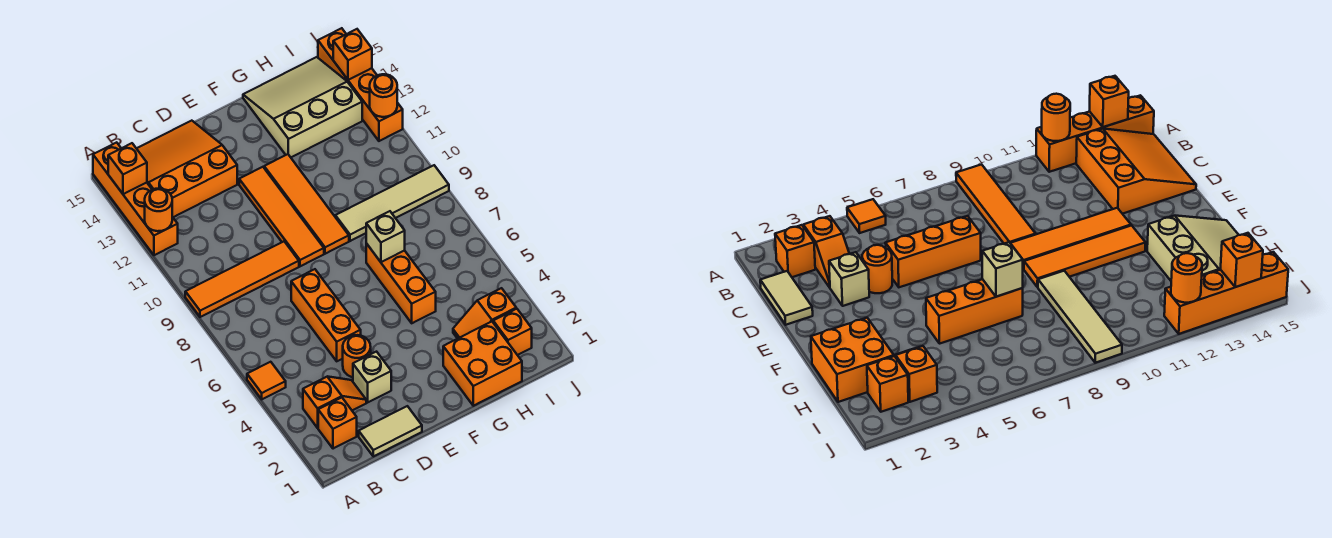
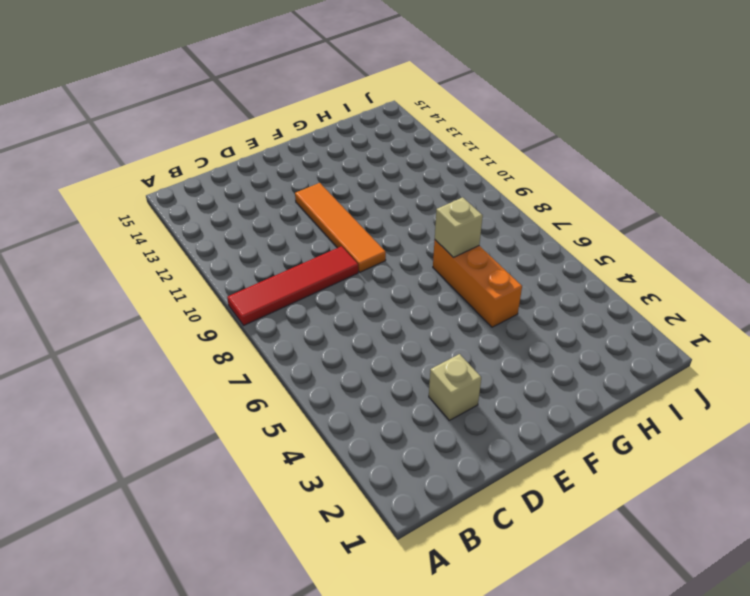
red 1x4 tile [227,246,358,325] -> orange 1x4 tile [185,241,299,317]
none -> orange 1x1 tile [247,362,286,399]
none -> orange 1x4 brick [93,142,178,255]
none -> orange 1x1 brick [318,398,357,449]

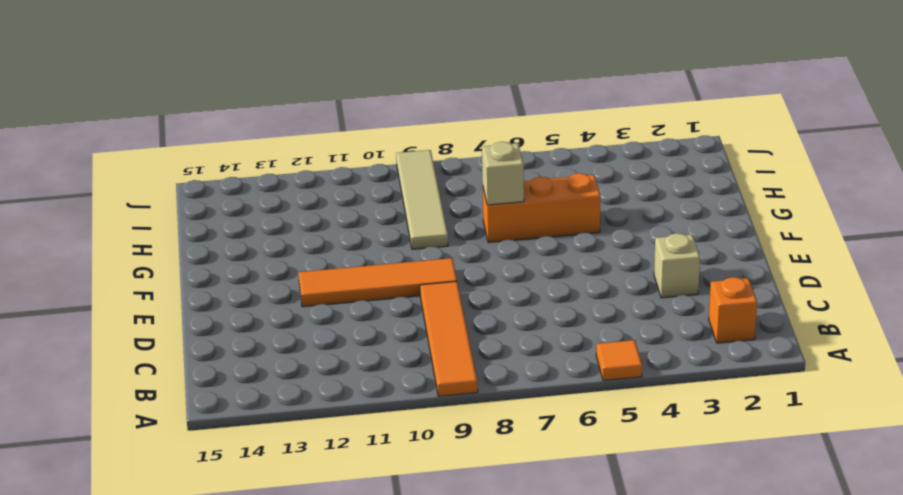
none -> orange 1x4 brick [93,142,178,255]
none -> orange 1x2 slope [303,377,366,428]
none -> orange 3x3 slope [136,121,237,217]

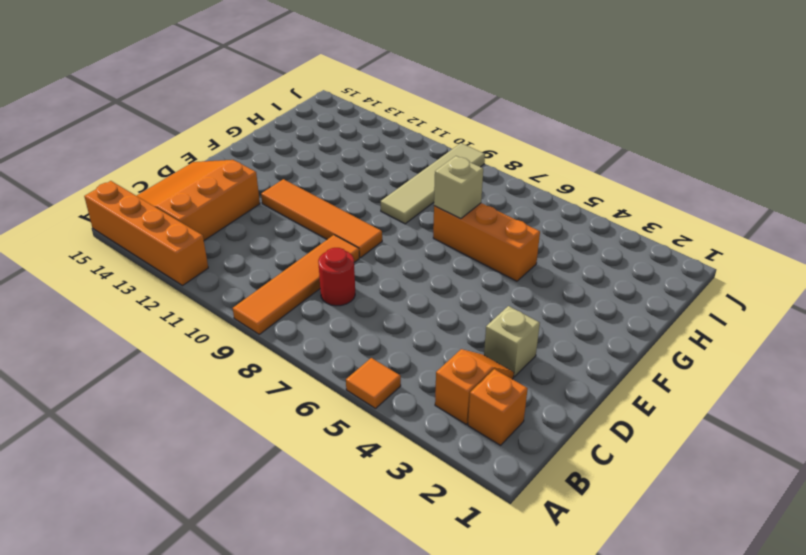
red 1x1 round brick [318,248,355,306] -> none
none -> tan 1x2 tile [359,406,422,456]
none -> orange 1x1 round brick [343,335,371,377]
none -> orange 1x3 brick [291,269,361,361]

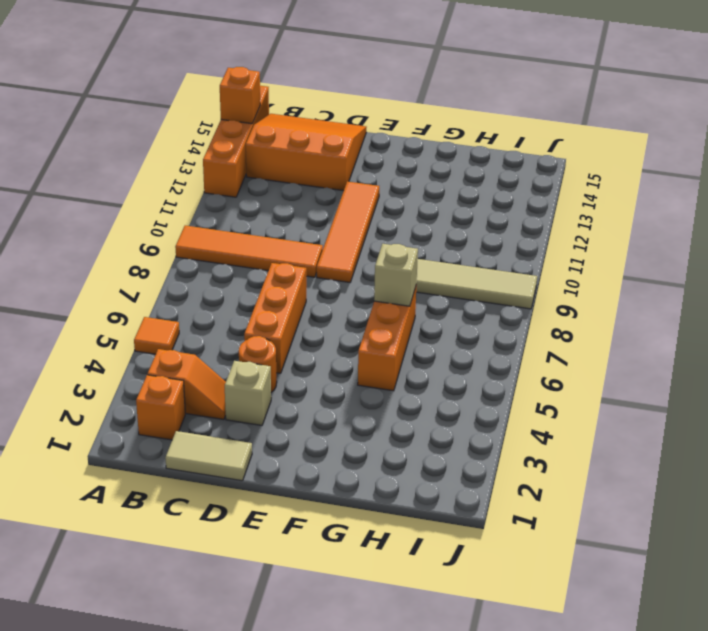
none -> orange 1x4 tile [264,154,349,254]
none -> orange 2x2 brick [443,321,522,406]
none -> tan 3x3 slope [243,57,362,157]

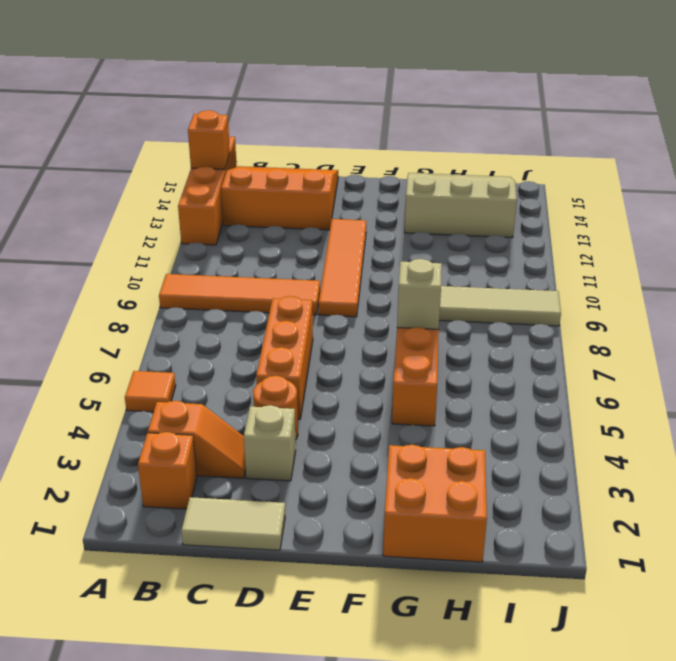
none -> orange 1x4 tile [264,154,349,254]
none -> orange 1x2 slope [453,288,516,339]
none -> orange 1x1 brick [493,309,532,355]

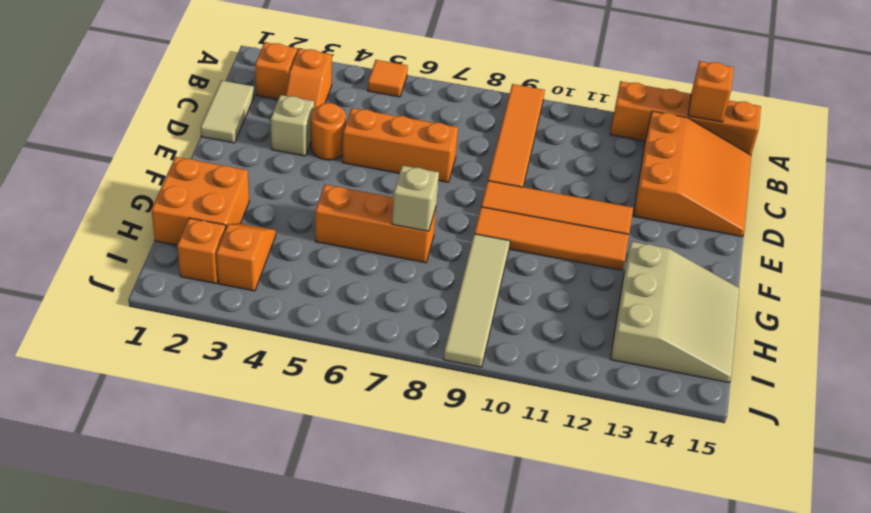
none -> orange 1x4 brick [318,28,403,141]
none -> orange 1x1 round brick [145,188,172,231]
none -> orange 1x1 round brick [370,74,397,117]

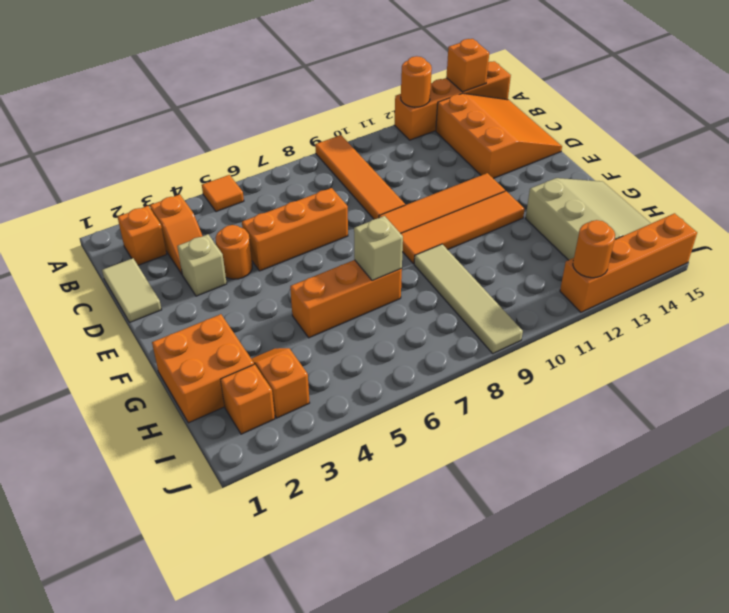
none -> orange 1x1 brick [333,29,372,80]

